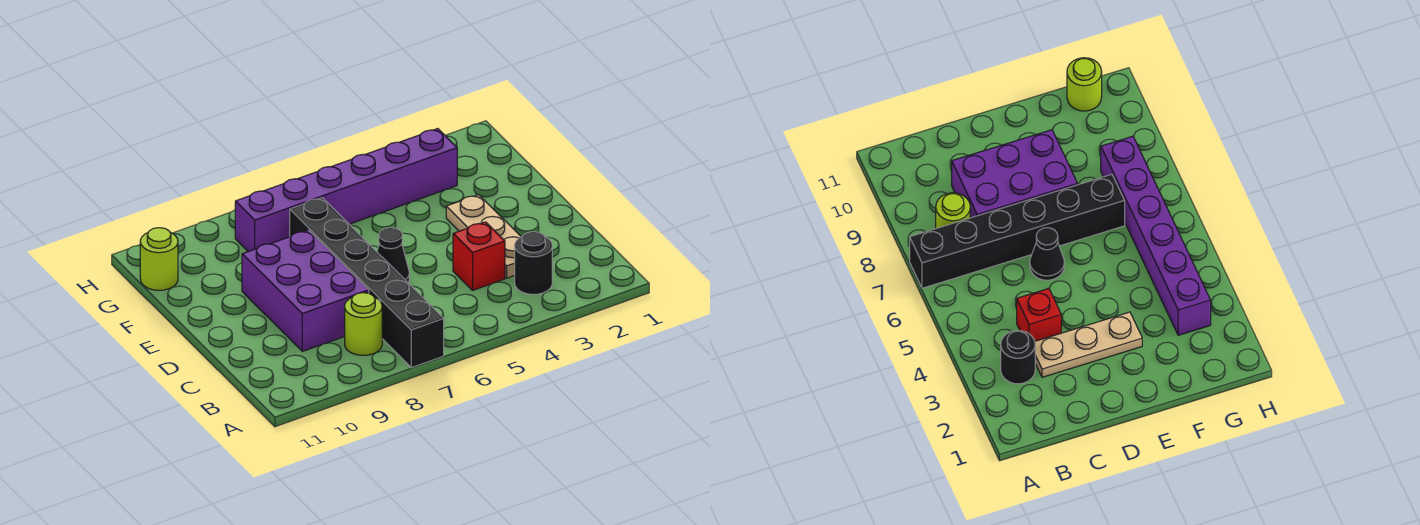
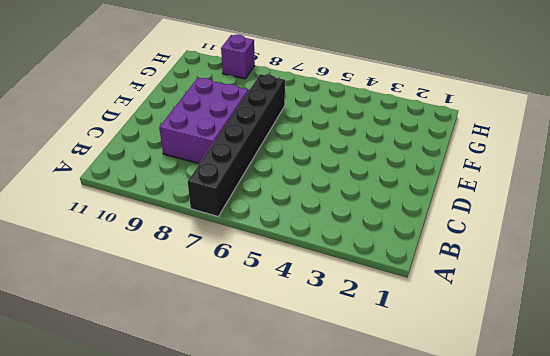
purple 1x1 brick [221,35,255,79] -> none
none -> black 1x1 round brick [515,232,552,295]
none -> lime 1x1 round brick [345,293,382,355]

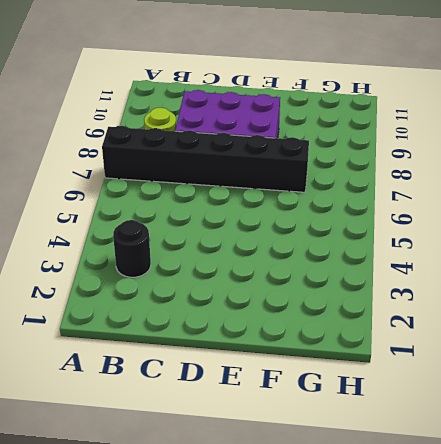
none -> tan 1x3 plate [446,195,521,278]
none -> red 1x1 brick [453,222,505,290]

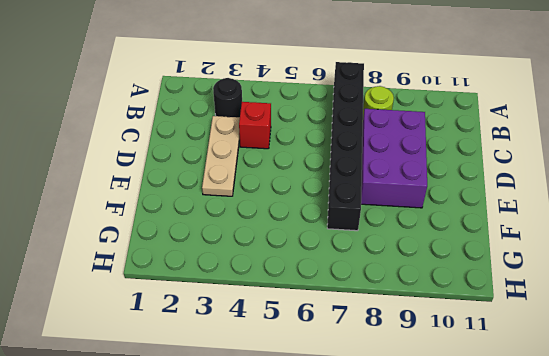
none -> black 1x1 cone [377,228,409,282]
none -> purple 1x6 brick [235,129,457,252]

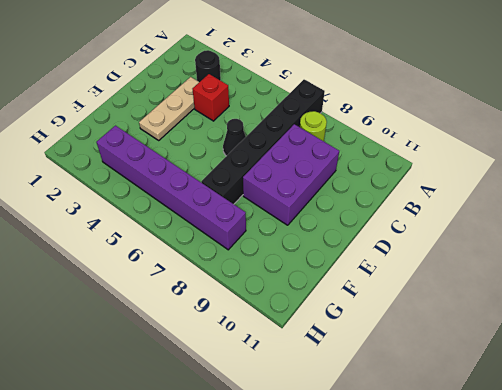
none -> lime 1x1 round brick [140,228,178,290]

